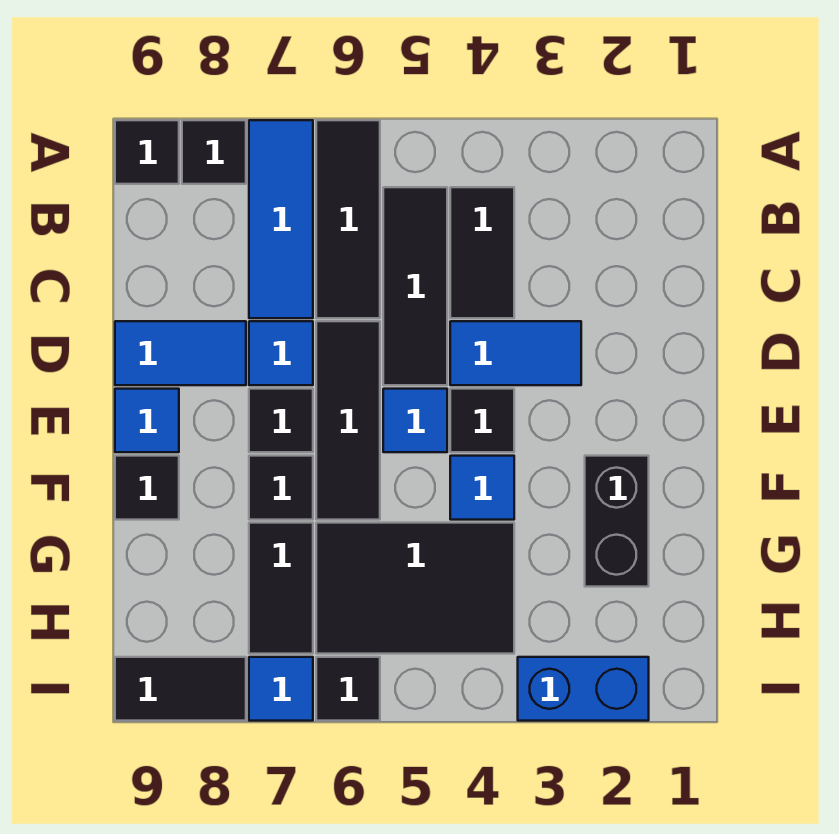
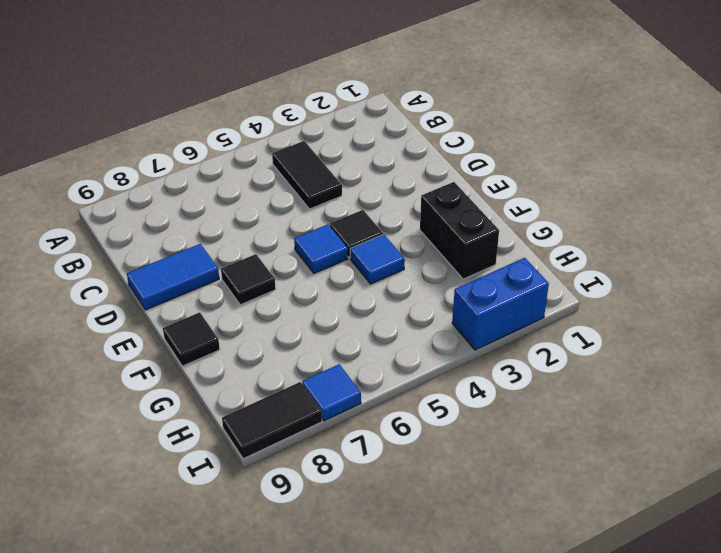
none -> black 1x3 tile [316,120,380,318]
none -> blue 1x3 tile [249,120,313,318]
none -> black 1x1 tile [182,120,246,184]

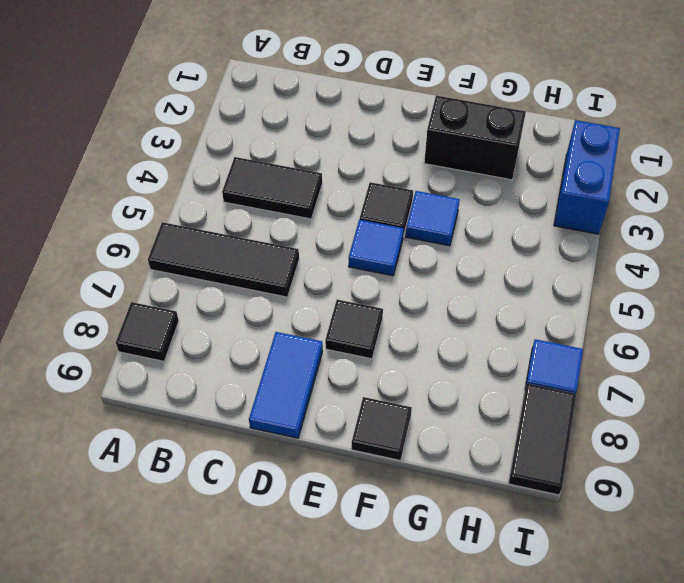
none -> blue 1x3 tile [249,120,313,318]
none -> black 1x1 tile [115,120,179,184]
none -> black 1x3 tile [383,187,447,385]

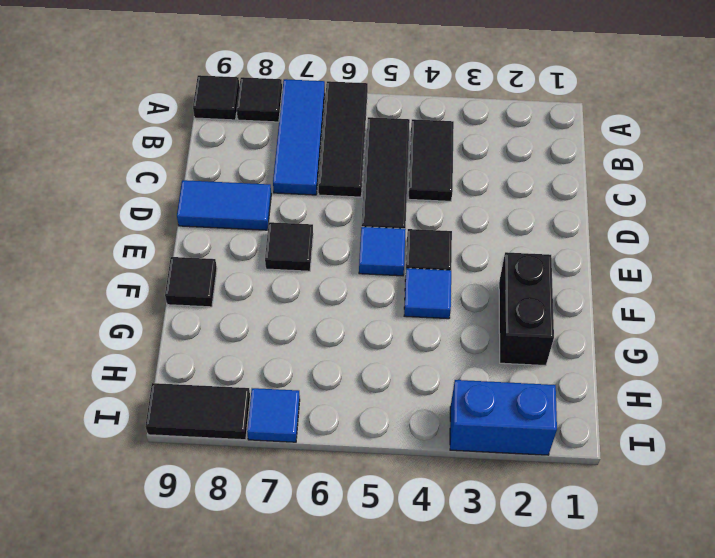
none -> blue 1x2 tile [450,321,581,385]
none -> black 1x3 tile [316,321,380,520]
none -> blue 1x1 tile [249,321,313,385]

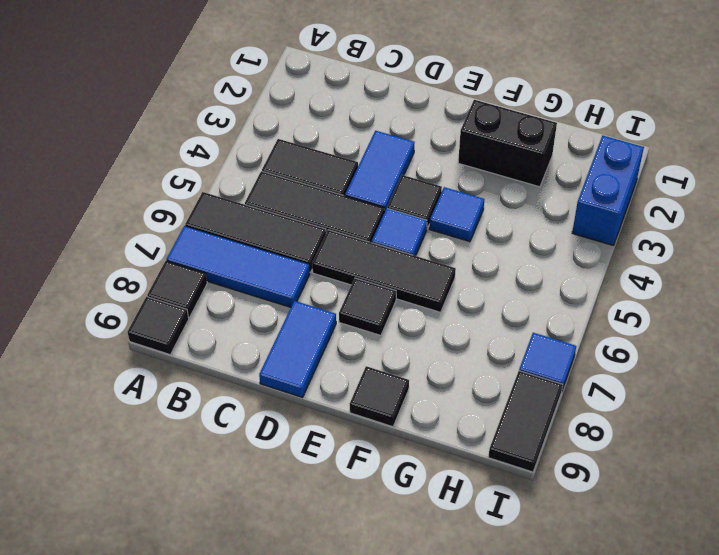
none -> blue 1x1 tile [249,321,313,385]
none -> blue 1x1 tile [115,389,179,452]
none -> black 1x1 tile [249,456,313,520]

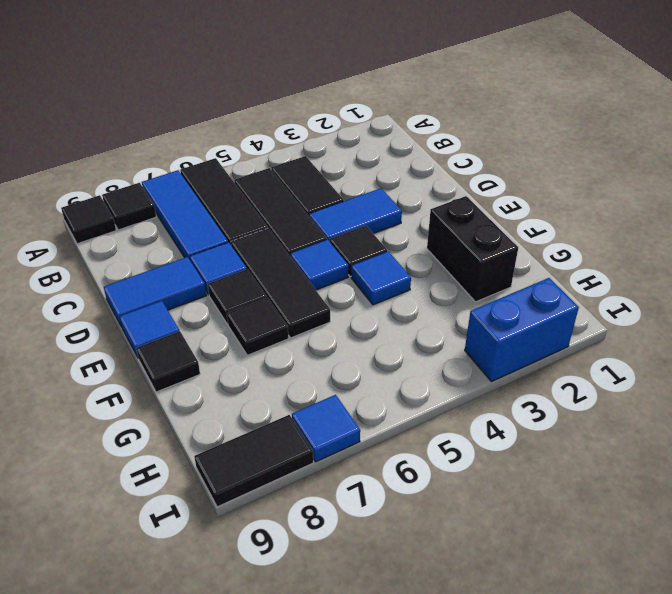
none -> black 2x3 tile [316,523,514,654]
none -> black 1x2 tile [249,523,313,654]
none -> black 1x1 tile [316,657,380,721]

